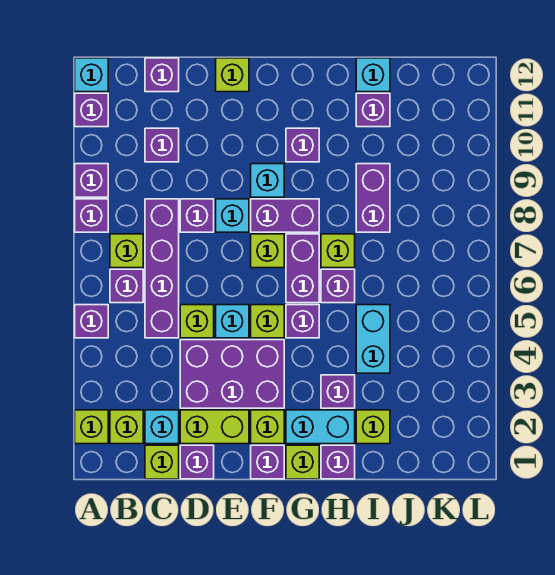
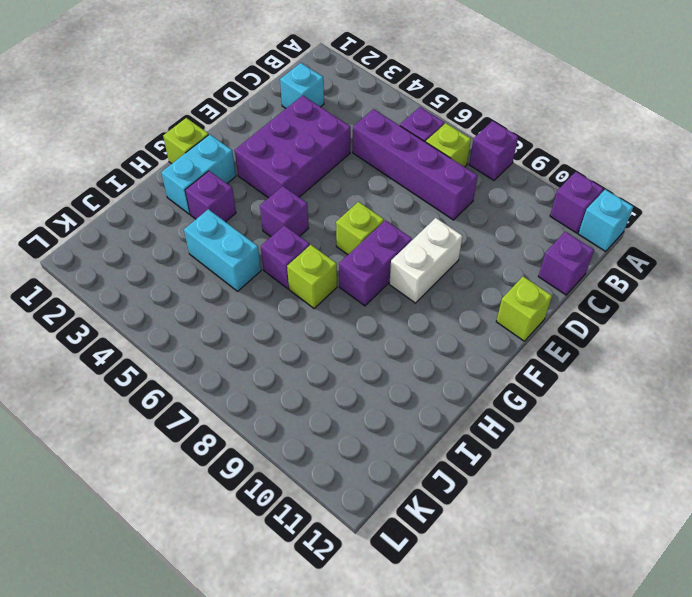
white 1x2 brick [389,218,463,303] -> cyan 1x1 brick [251,164,284,197]
none -> lime 1x1 brick [75,410,108,444]
none -> purple 1x1 brick [75,305,108,338]
none -> purple 1x1 brick [75,164,108,197]
none -> lime 1x1 brick [110,410,143,444]

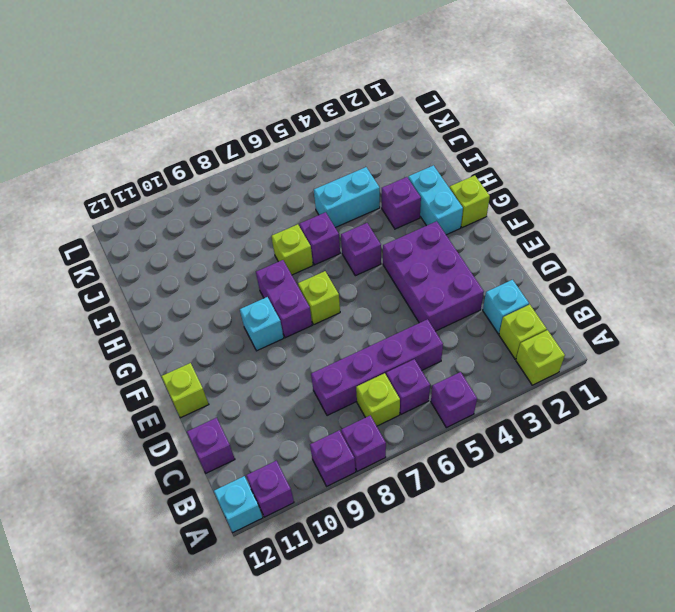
none -> lime 1x1 brick [145,445,179,479]
none -> purple 1x1 brick [145,128,179,162]
none -> purple 1x1 brick [180,445,214,479]
none -> lime 1x2 brick [180,410,249,444]

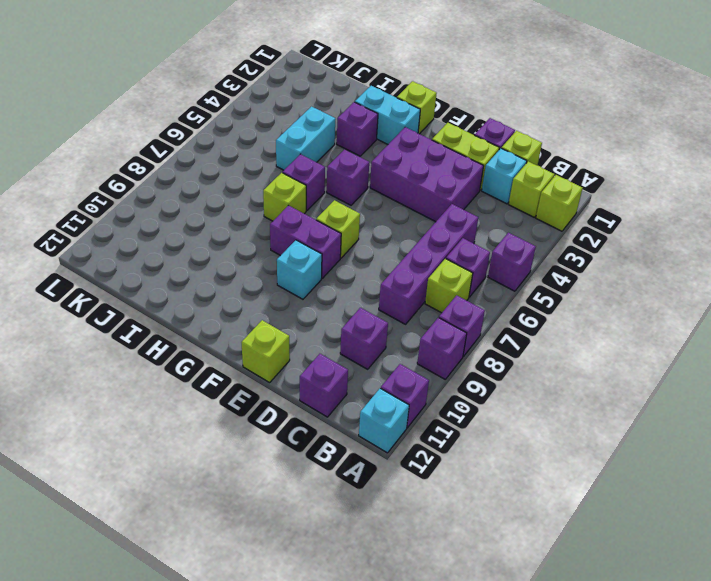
none -> lime 1x1 brick [180,305,214,338]
none -> purple 1x1 brick [180,199,214,232]
none -> cyan 1x1 brick [216,305,249,338]
none -> cyan 1x1 brick [216,199,249,232]

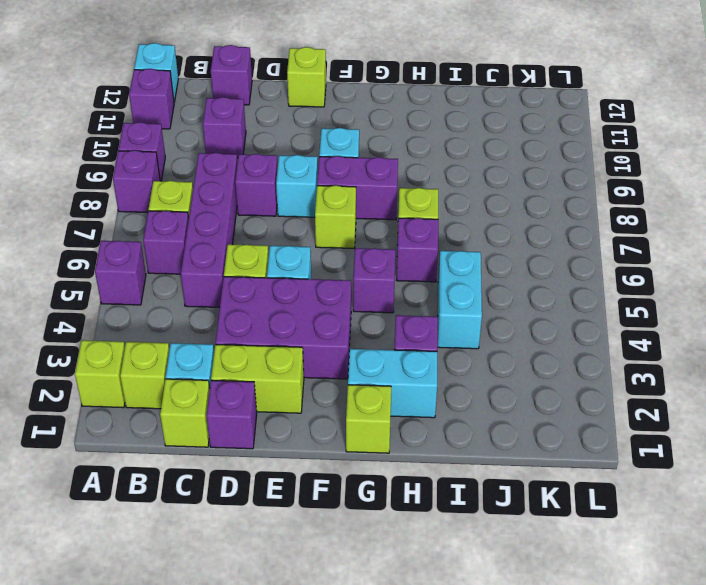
none -> purple 1x1 brick [251,445,284,479]
none -> lime 1x1 brick [251,410,284,444]
none -> lime 1x1 brick [251,305,284,338]
none -> purple 1x2 brick [286,234,319,303]

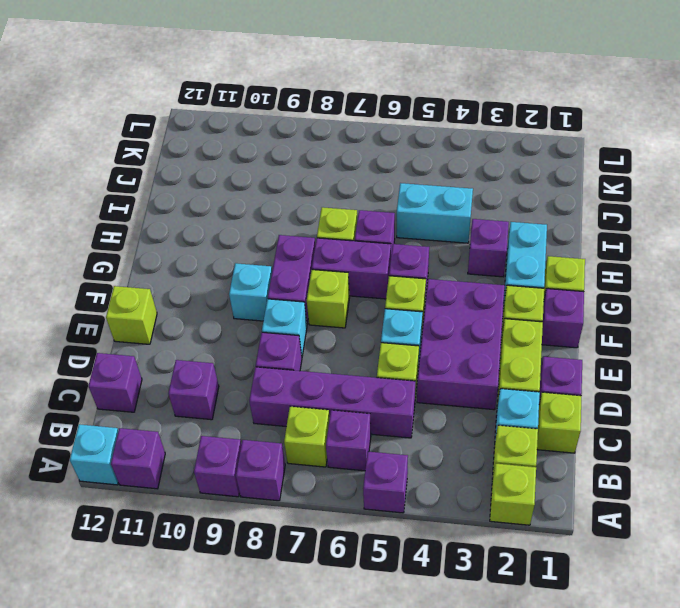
none -> purple 1x1 brick [286,128,319,162]
none -> purple 1x1 brick [321,445,355,479]
none -> lime 1x1 brick [356,410,390,444]
none -> purple 1x2 brick [356,164,390,232]

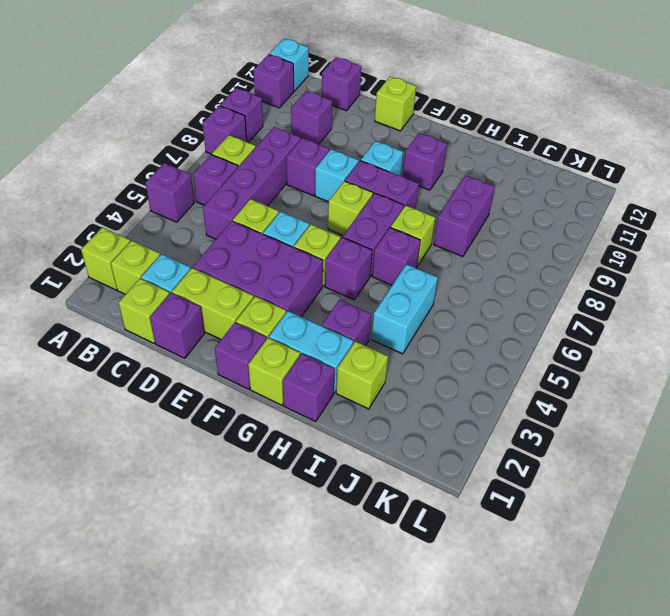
none -> purple 1x1 brick [356,93,390,127]
none -> cyan 1x1 brick [356,58,390,92]

